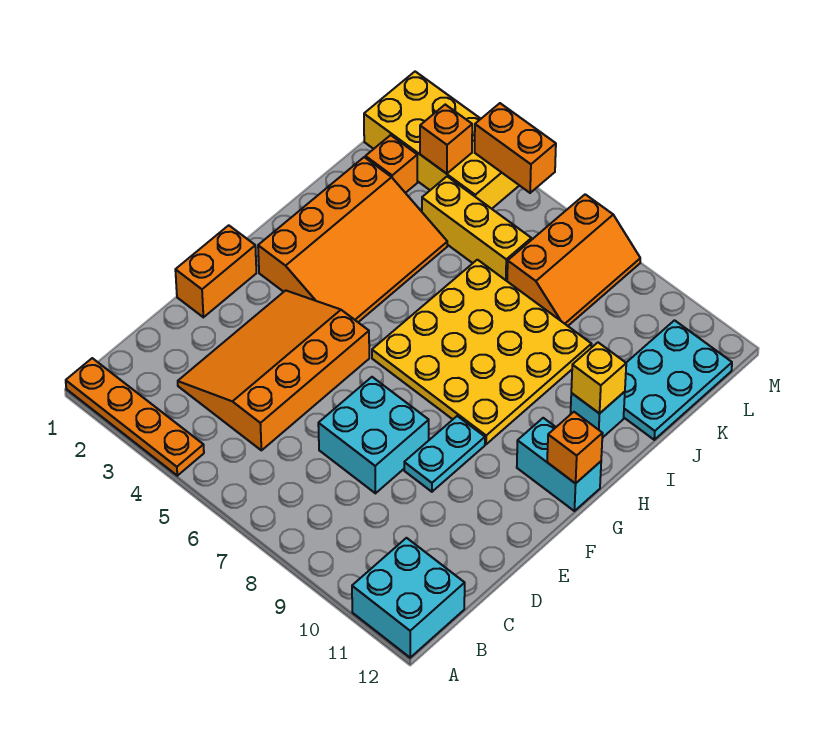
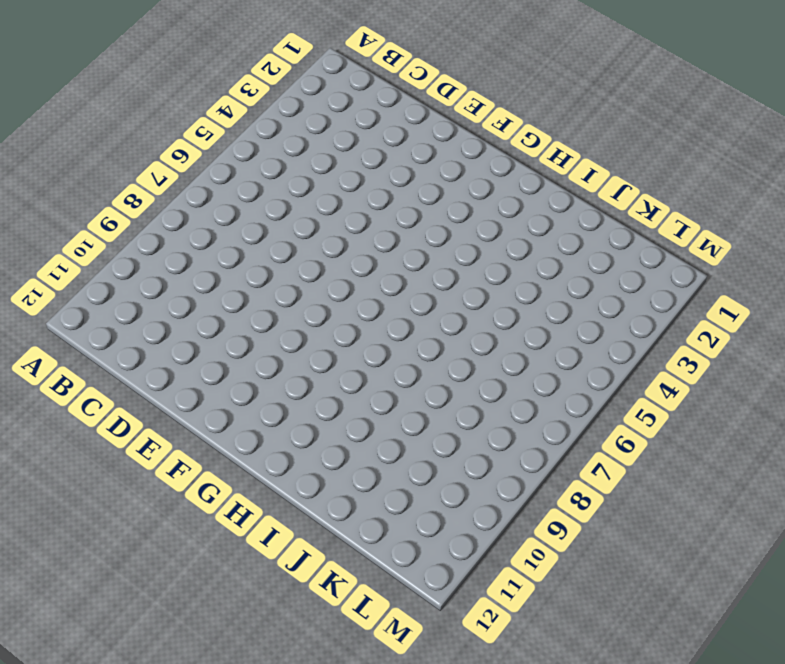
none -> orange 1x4 plate [66,358,204,476]
none -> cyan 2x2 brick [352,538,465,658]
none -> orange 3x4 slope [178,290,369,450]

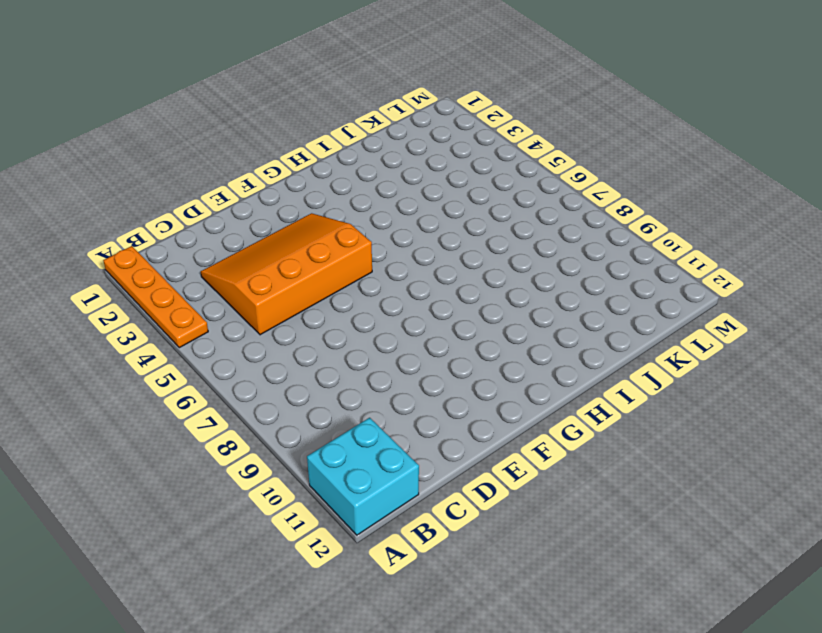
none -> cyan 2x2 brick [318,377,429,493]
none -> orange 1x2 brick [175,225,256,317]
none -> cyan 1x2 plate [404,416,485,492]

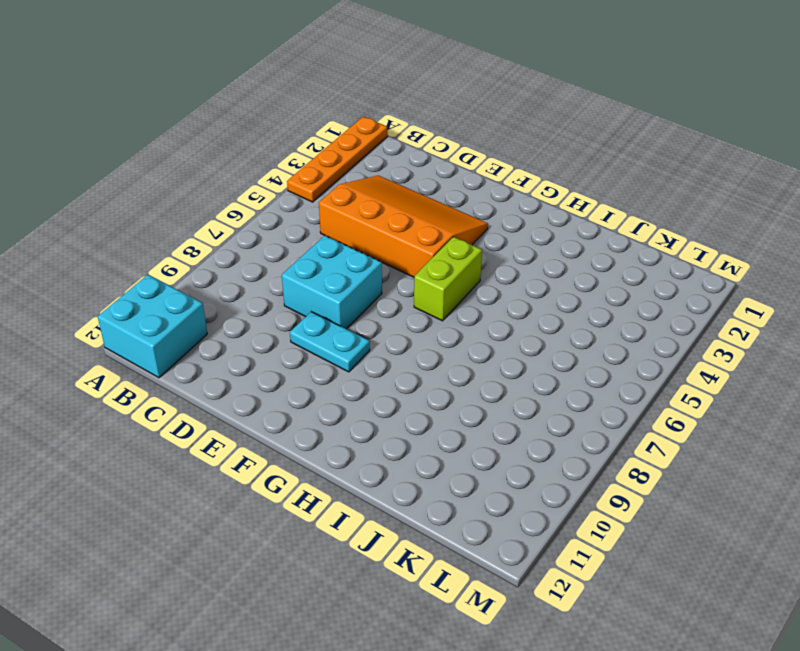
lime 1x2 brick [414,237,482,321] -> yellow 4x4 plate [372,260,591,444]
none -> orange 1x2 brick [175,225,256,317]
none -> orange 3x4 slope [258,157,447,322]
none -> cyan 1x2 brick [517,418,601,511]

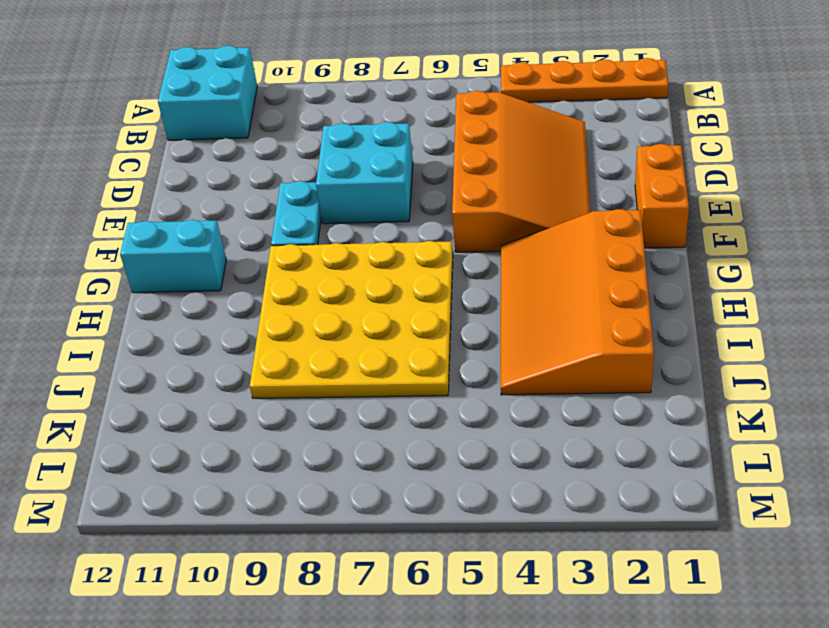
none -> cyan 1x1 brick [570,392,625,438]
none -> cyan 2x3 plate [624,320,732,440]
none -> orange 1x1 brick [365,135,417,193]

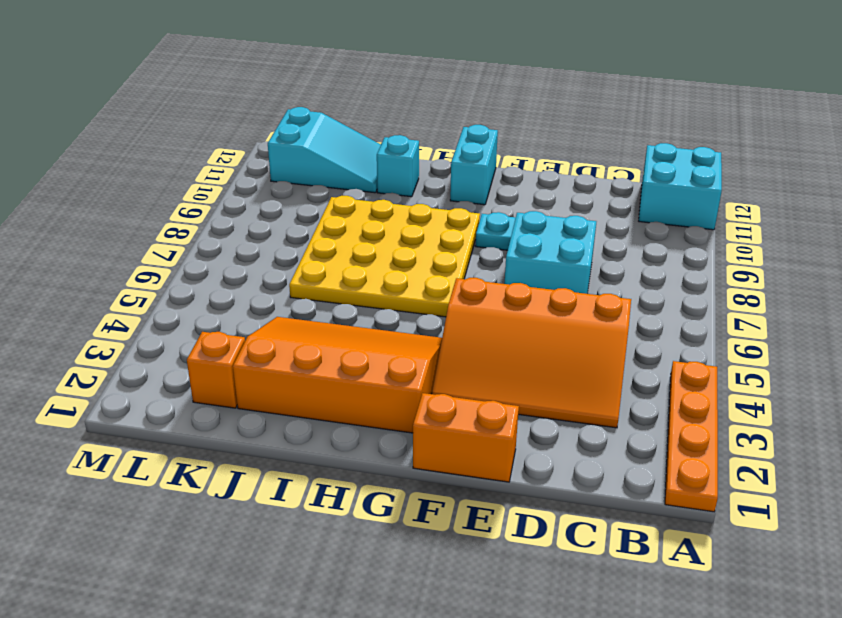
cyan 2x3 slope [268,107,381,193] -> cyan 2x3 plate [624,320,732,440]
none -> yellow 1x3 brick [422,177,531,281]
none -> orange 2x3 slope [507,194,640,326]
none -> yellow 2x4 brick [364,72,519,209]

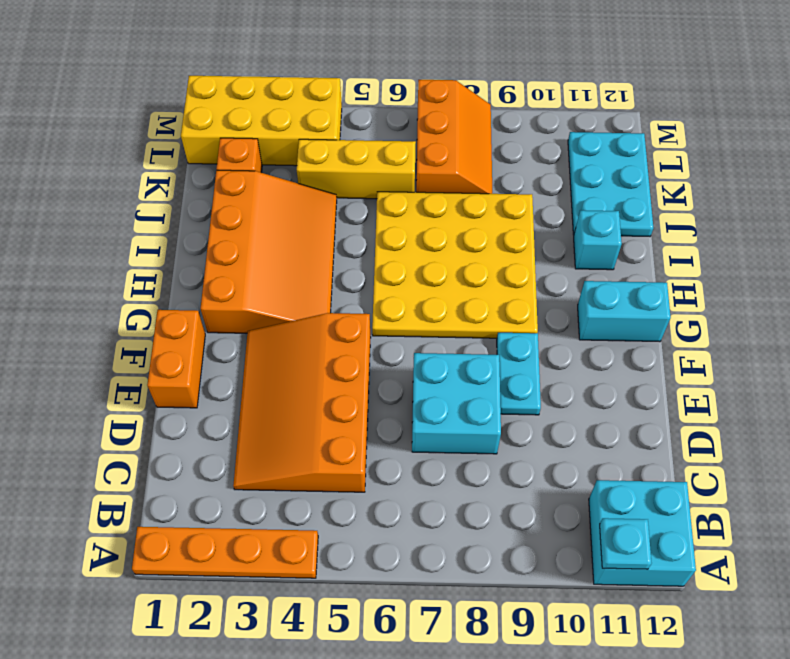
cyan 1x1 plate [600,518,652,569] -> none
none -> orange 1x1 brick [547,412,603,484]
none -> yellow 1x1 brick [571,343,626,414]
none -> orange 1x1 brick [420,105,472,174]

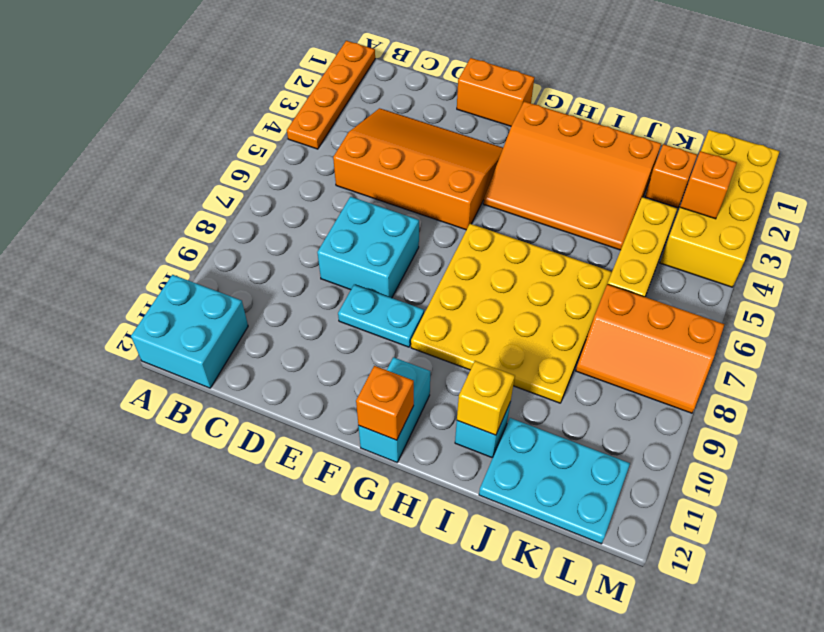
none -> orange 1x2 brick [475,103,556,193]

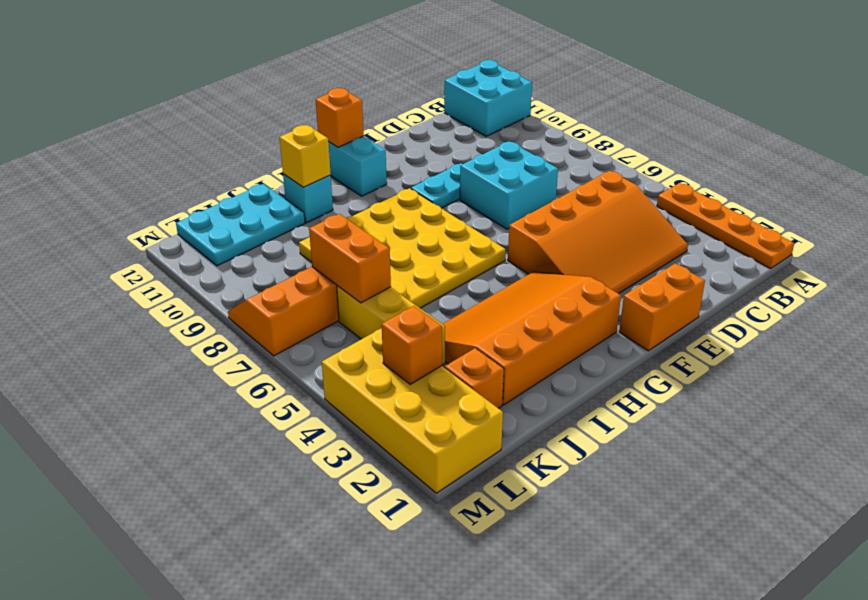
orange 1x2 brick [309,214,391,303] -> orange 1x2 brick moved to [475,103,556,193]

